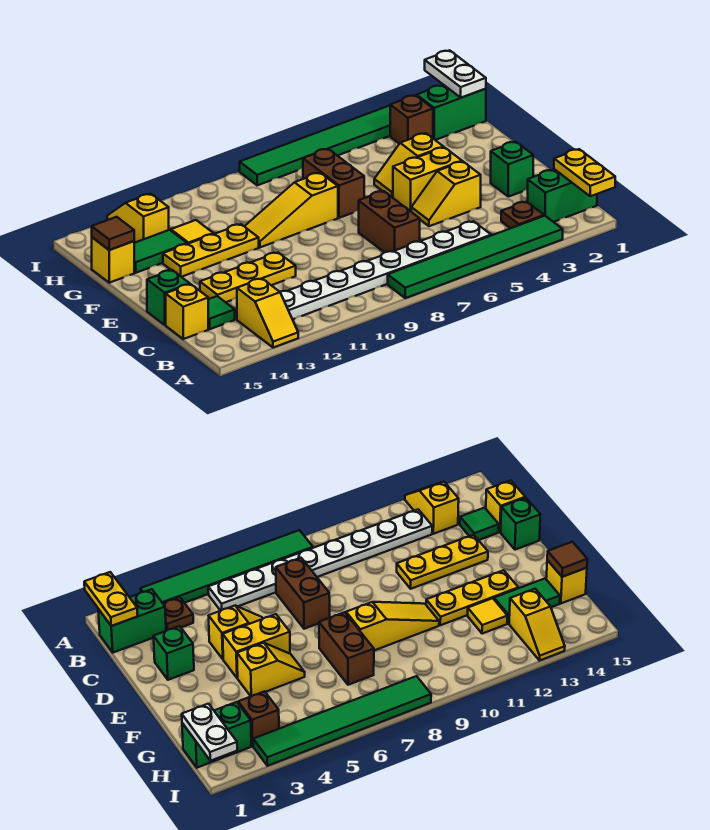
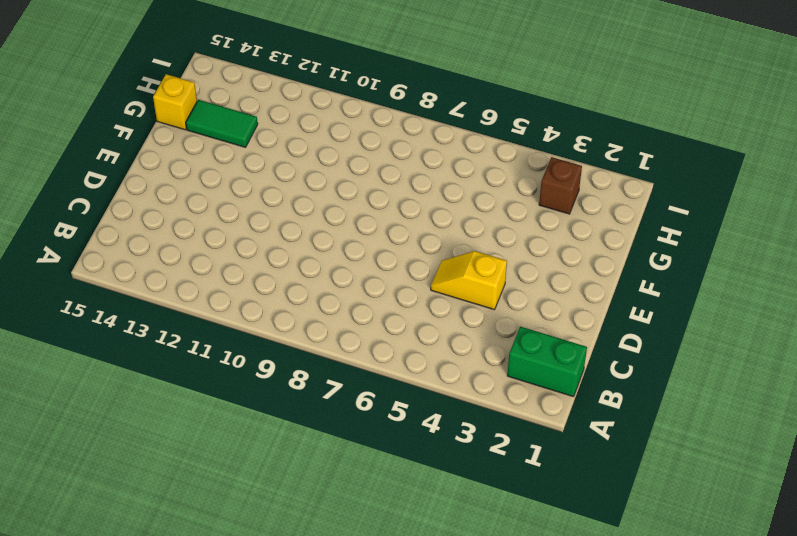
none -> green 1x6 tile [388,216,563,298]
none -> yellow 1x2 slope [237,279,298,348]
none -> brown 1x1 plate [501,202,544,228]

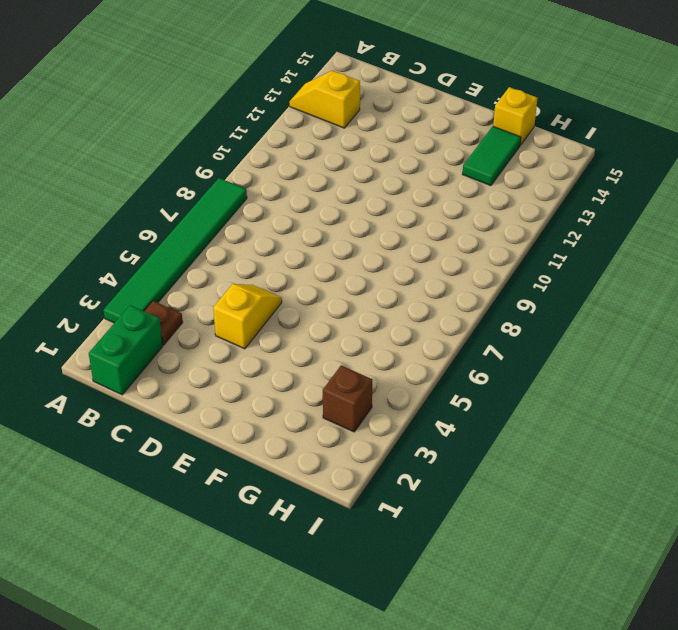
none -> white 1x8 plate [280,221,491,319]
none -> brown 1x2 brick [359,191,420,253]
none -> green 1x1 tile [208,296,235,329]

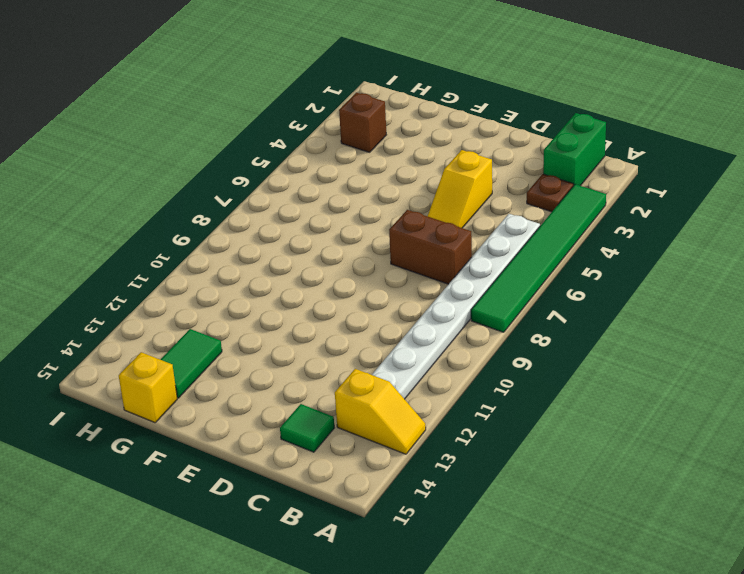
none -> yellow 1x1 brick [166,284,208,339]
none -> green 1x1 brick [491,142,533,197]
none -> yellow 1x3 plate [200,252,296,302]

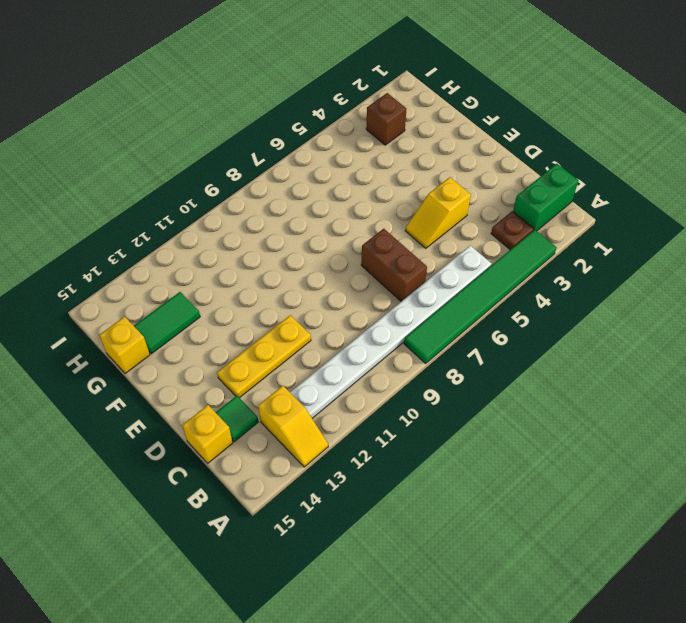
none -> green 1x1 brick [491,142,533,197]
none -> green 1x1 brick [147,270,190,325]
none -> yellow 1x2 brick [393,147,462,211]

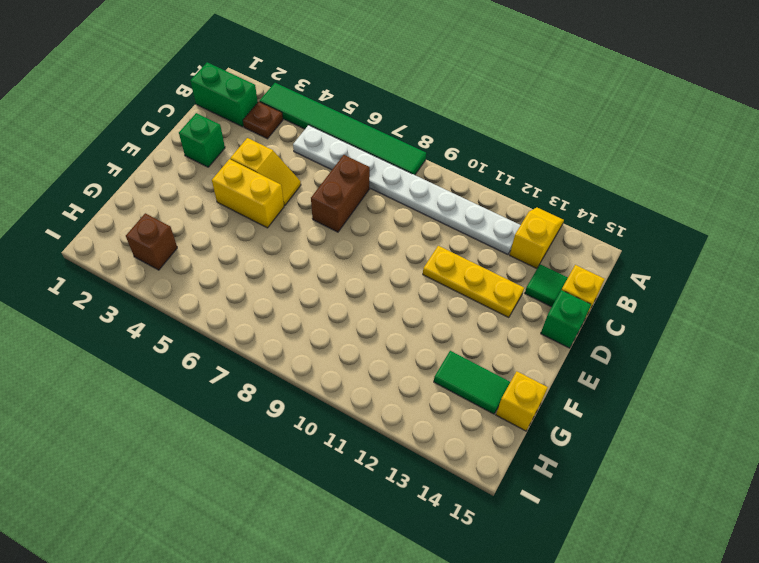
none -> yellow 1x2 slope [374,133,444,198]
none -> brown 1x2 brick [303,149,364,218]
none -> yellow 1x3 slope [245,173,338,247]

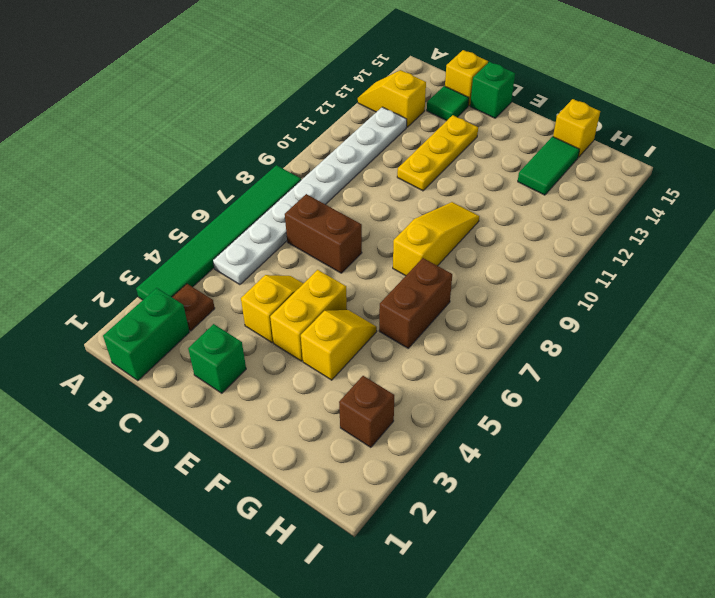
brown 1x2 brick [379,258,452,348] -> brown 1x2 brick turned to [303,149,364,218]
none -> yellow 1x3 plate [163,224,259,277]
none -> yellow 1x1 tile [171,220,214,244]
none -> green 1x2 brick [417,85,486,140]

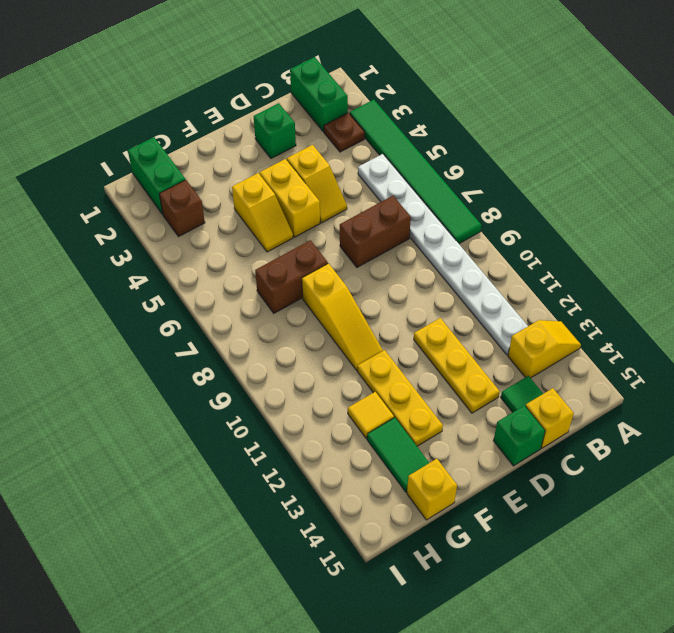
none -> yellow 1x2 slope [107,194,169,242]
none -> green 1x6 tile [240,106,390,185]
none -> yellow 1x2 plate [554,149,615,196]

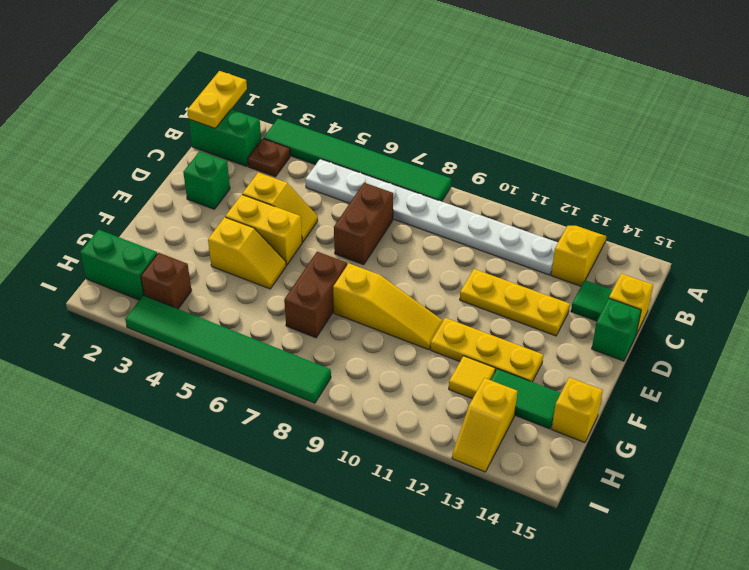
none -> brown 1x1 tile [92,217,134,250]
none -> white 1x2 plate [425,50,486,98]

